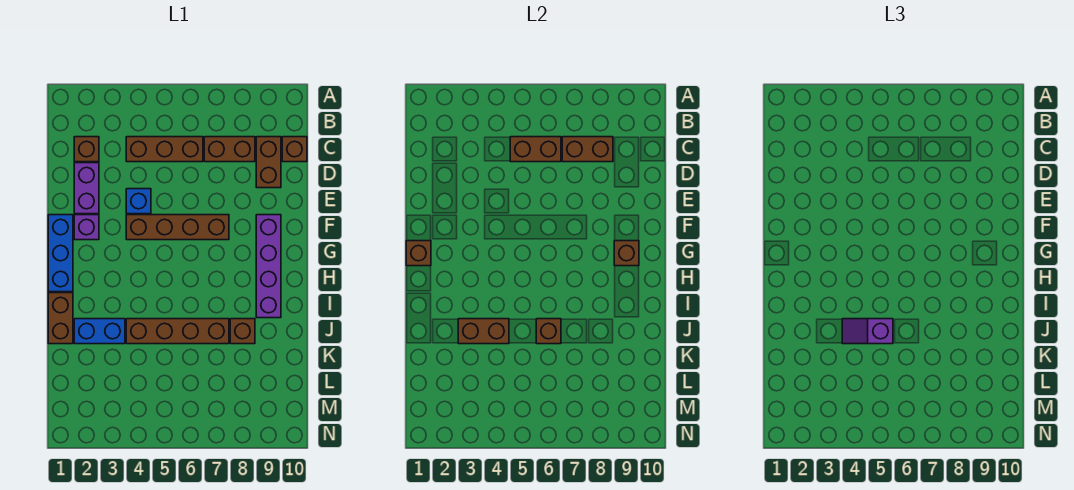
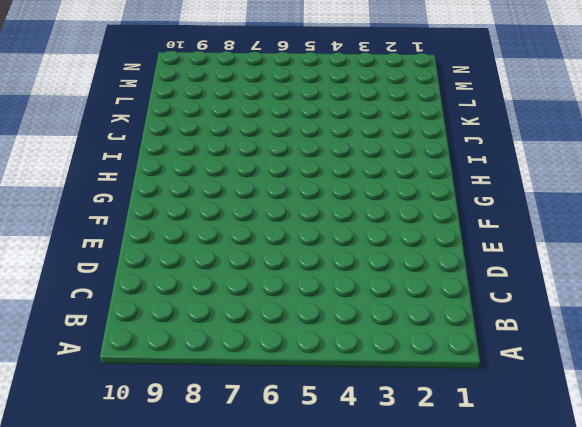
none -> brown 1x1 brick [74,137,99,162]
none -> brown 1x3 brick [126,137,203,162]
none -> brown 1x2 brick [204,137,255,162]

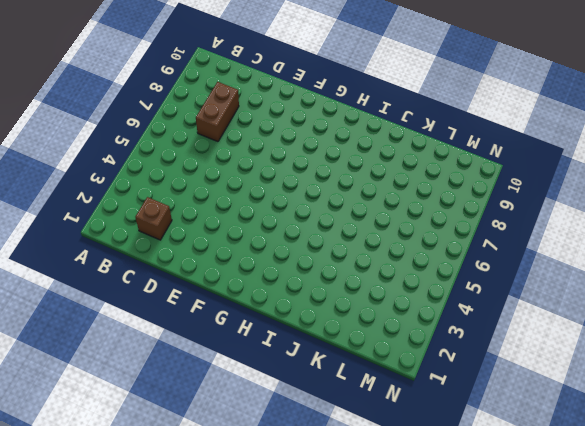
none -> brown 1x3 brick [126,137,203,162]
none -> brown 1x2 brick [256,137,281,188]
none -> brown 1x1 brick [282,137,307,162]

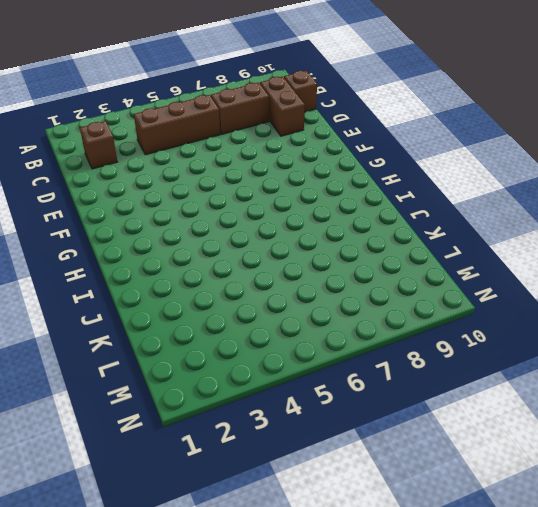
none -> purple 1x2 brick [74,163,99,214]
none -> blue 1x1 brick [126,189,151,214]
none -> blue 1x3 brick [48,215,73,292]

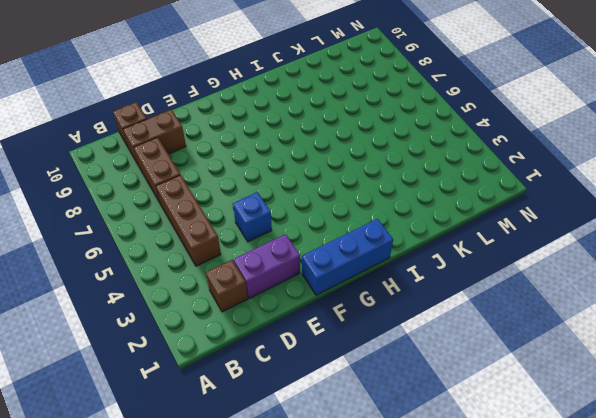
none -> purple 1x1 brick [74,215,99,240]
none -> brown 1x4 brick [126,215,229,240]
none -> purple 1x4 brick [256,215,281,318]

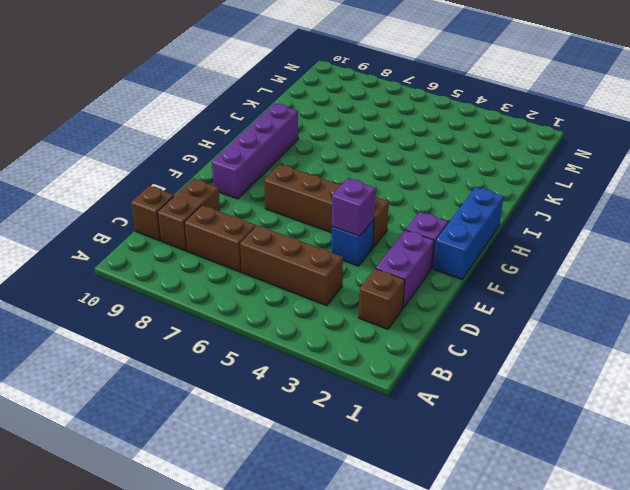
purple 1x1 brick [332,178,376,236] -> none
none -> brown 1x2 brick [48,293,73,344]
none -> blue 1x2 brick [74,319,125,344]
none -> brown 1x4 brick [126,319,229,344]

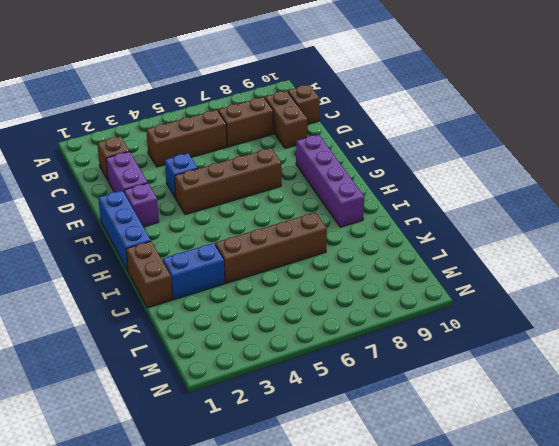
none -> brown 1x1 brick [230,319,255,344]
none -> brown 1x2 brick [510,137,561,162]
none -> brown 1x2 brick [562,137,613,162]

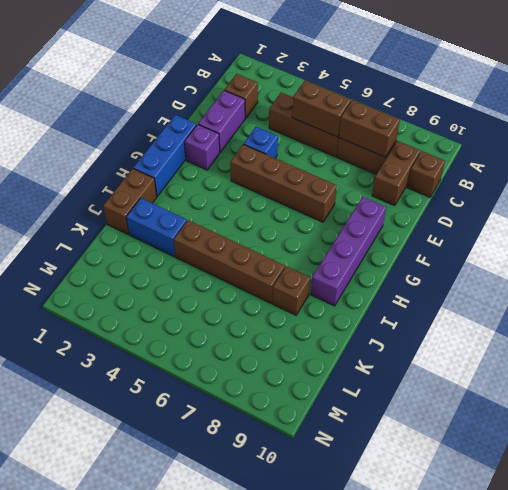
none -> brown 1x1 brick [406,241,431,266]
none -> brown 1x1 brick [614,241,639,266]
none -> brown 1x2 brick [458,319,509,344]

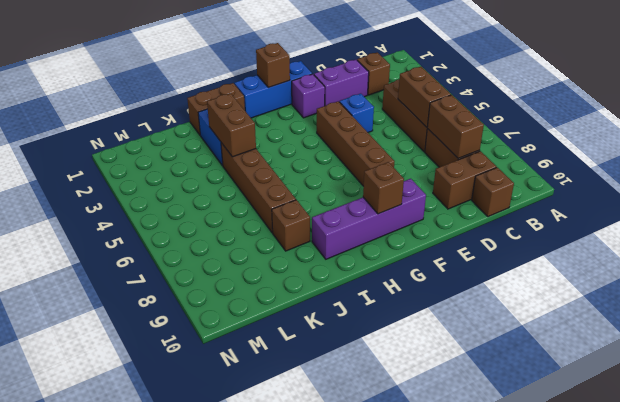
none -> brown 1x1 brick [536,319,561,344]
none -> purple 1x2 slope [842,319,893,344]

